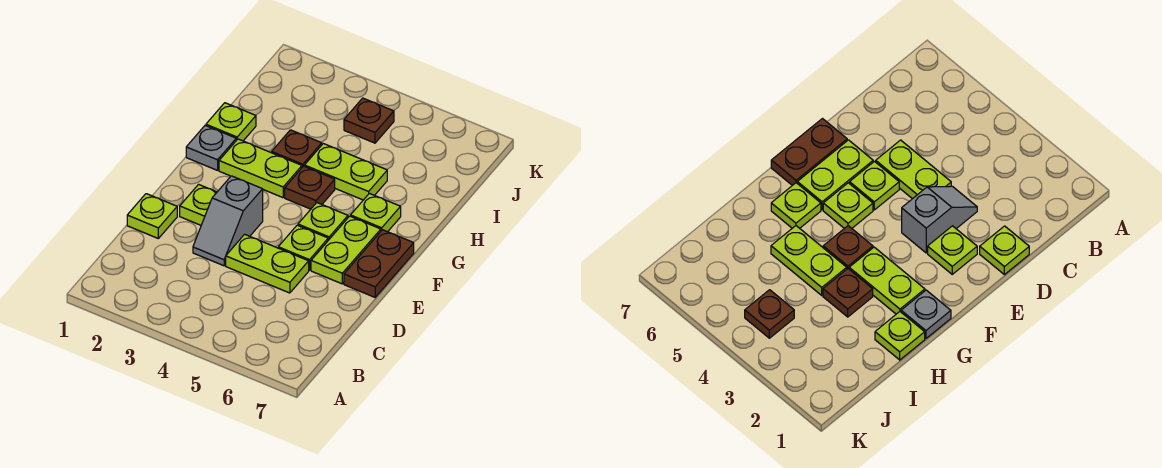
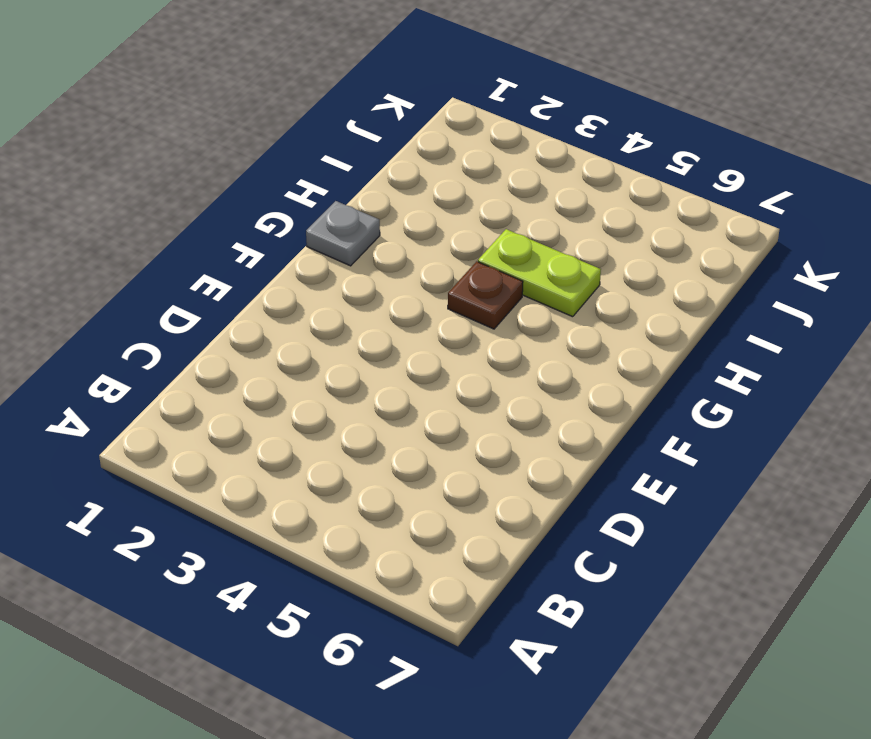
none -> lime 1x1 plate [127,194,177,238]
none -> grey 1x2 slope [193,176,263,266]
none -> lime 1x2 plate [226,234,309,293]

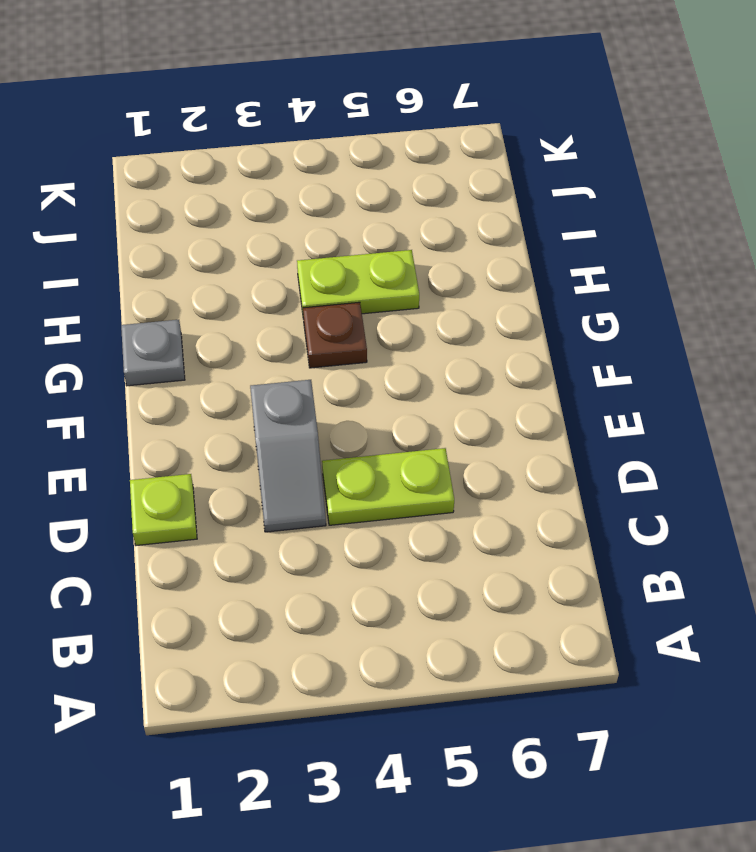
none -> lime 1x1 plate [180,184,217,225]
none -> lime 1x1 plate [278,225,328,270]
none -> lime 1x2 plate [311,216,381,284]

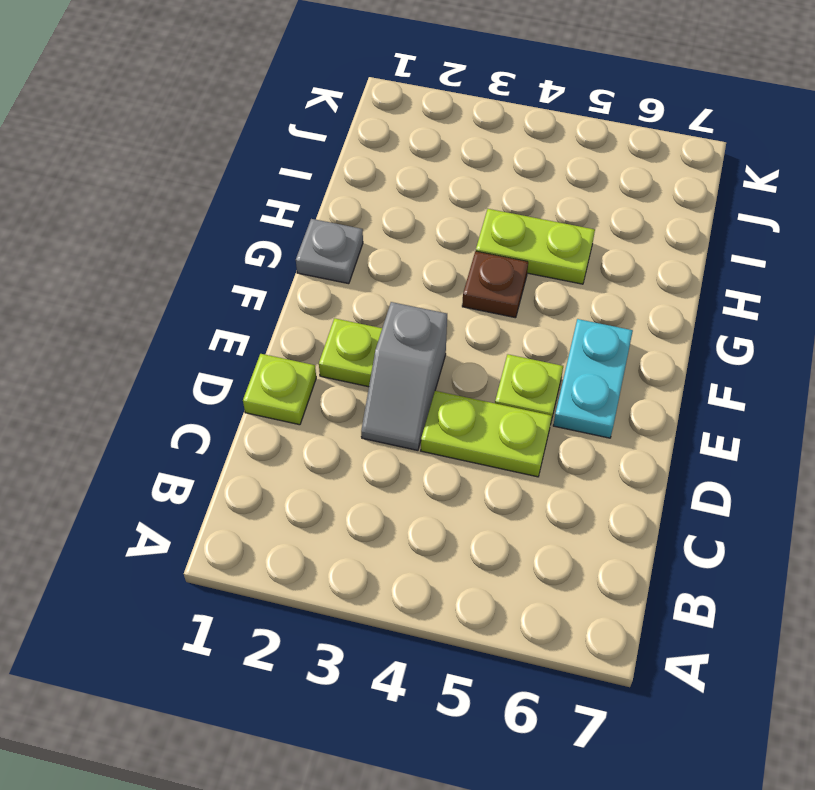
cyan 1x2 plate [553,319,633,438] -> lime 1x2 plate [311,216,381,284]
none -> brown 1x2 plate [344,230,414,297]
none -> lime 1x1 plate [298,203,348,240]
none -> lime 1x2 plate [219,139,302,198]

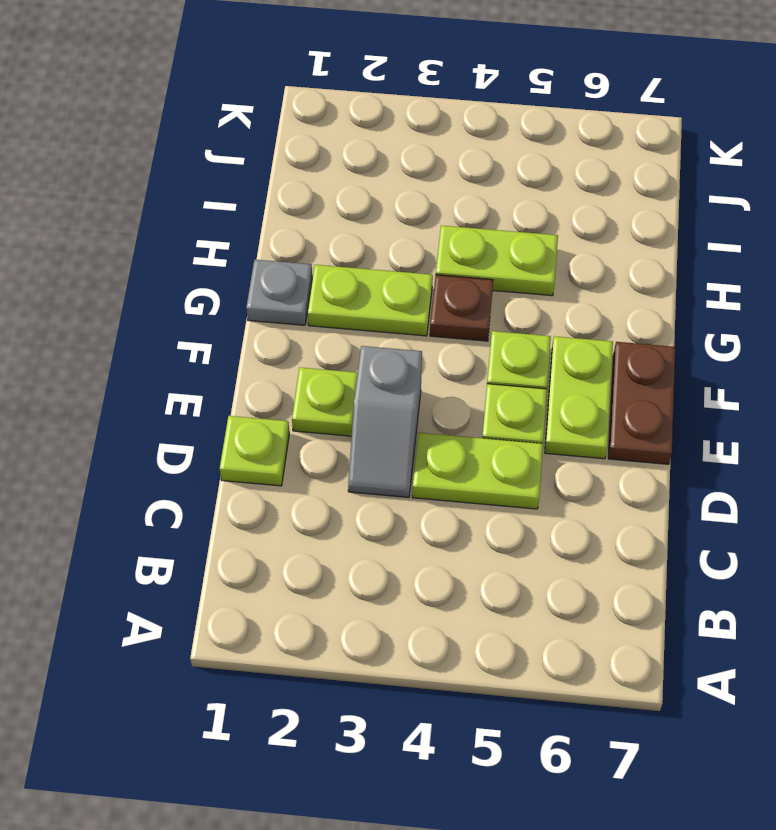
none -> lime 1x1 plate [351,193,401,232]
none -> lime 1x1 plate [206,103,256,141]
none -> brown 1x1 plate [272,130,322,167]

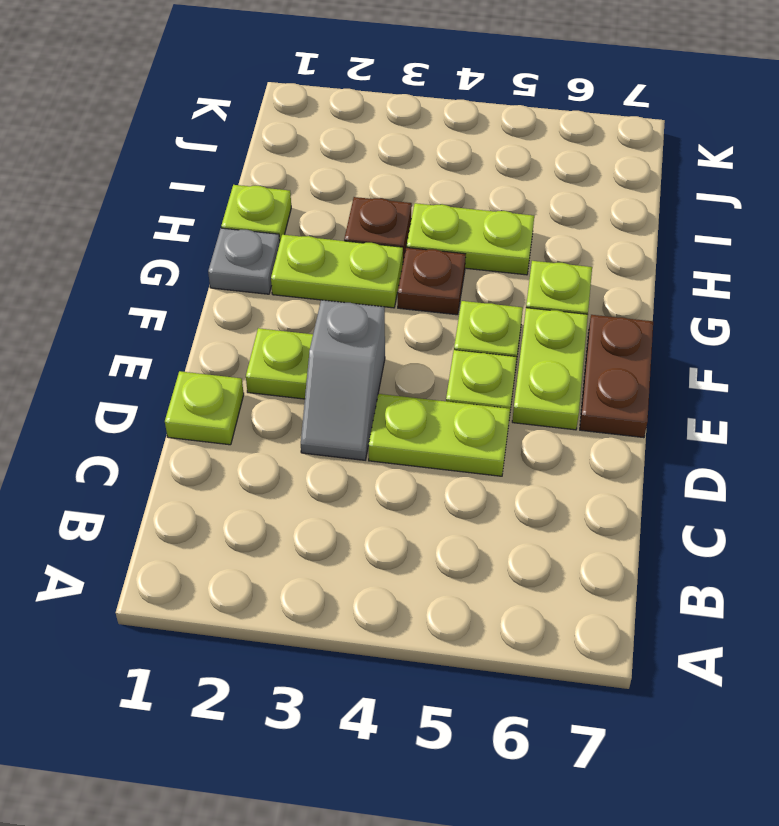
none -> brown 1x1 plate [344,98,394,143]

